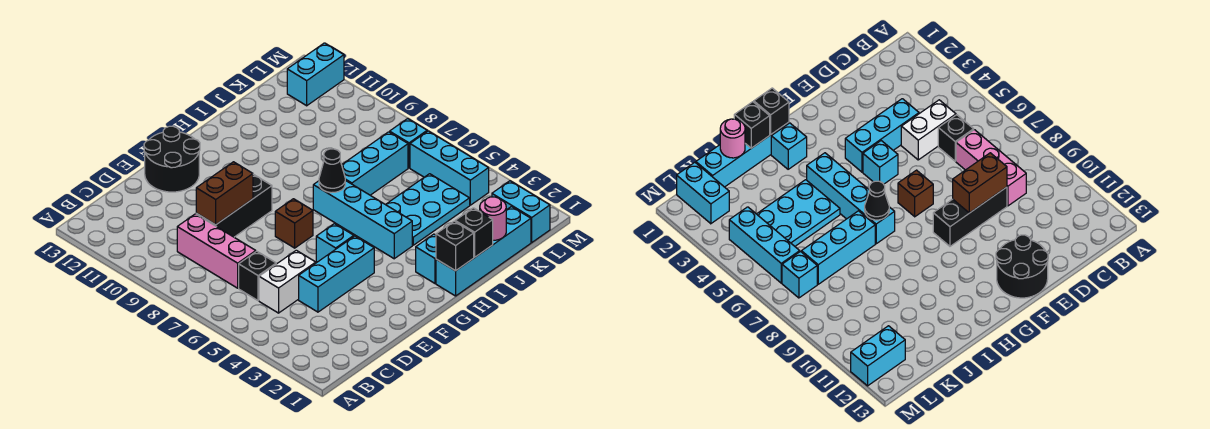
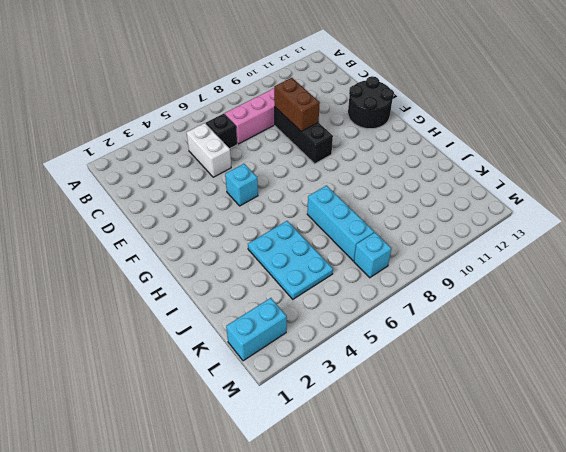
none -> cyan 1x3 brick [299,236,374,312]
none -> brown 1x1 brick [275,199,313,248]
none -> cyan 1x4 brick [436,207,531,296]

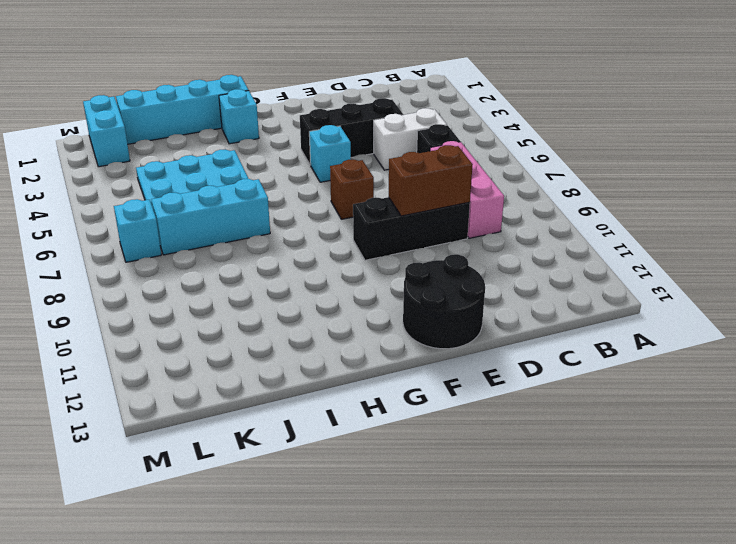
black 1x3 brick [300,98,403,165] -> cyan 1x3 brick [299,236,374,312]
none -> cyan 1x4 brick [313,180,412,259]
none -> cyan 1x3 brick [410,131,489,205]
none -> cyan 1x2 brick [287,43,344,106]

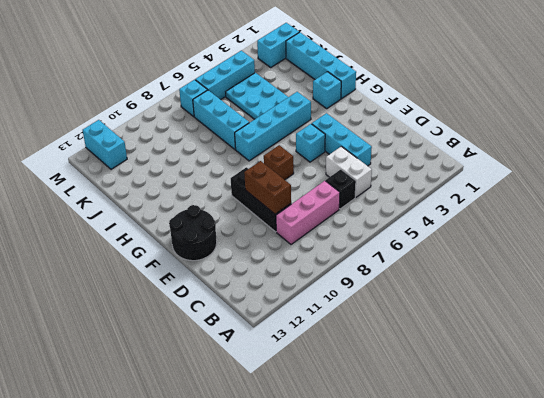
none -> black 1x1 brick [436,221,474,271]
none -> black 1x1 cone [319,149,345,193]
none -> black 1x1 brick [455,208,493,257]

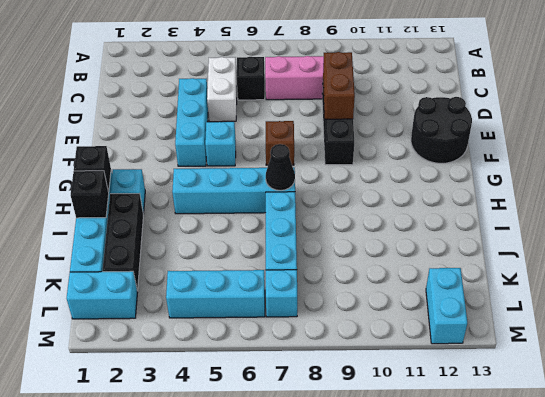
black 1x3 brick [103,194,143,291] -> none
none -> cyan 2x3 plate [386,174,470,245]
none -> pink 1x1 round brick [480,197,506,240]

